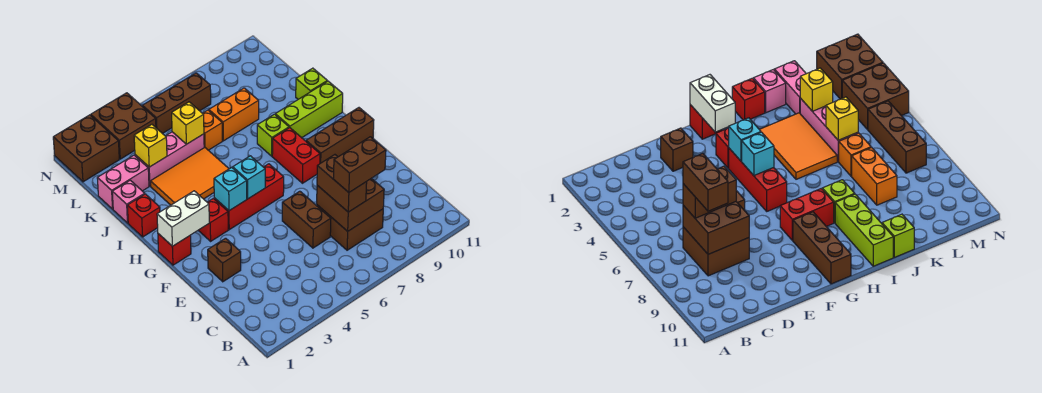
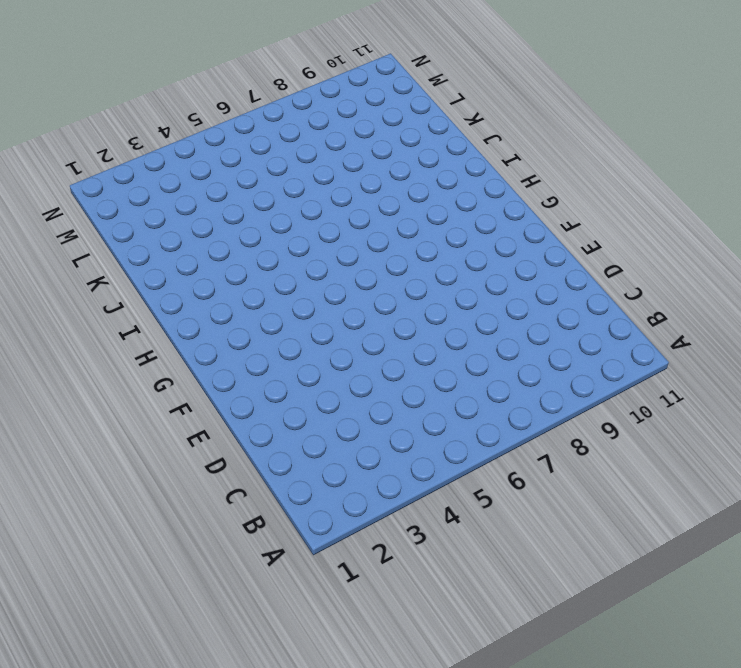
none -> brown 2x2 brick [317,205,383,250]
none -> brown 1x2 brick [282,191,331,248]
none -> brown 1x1 brick [208,238,241,282]

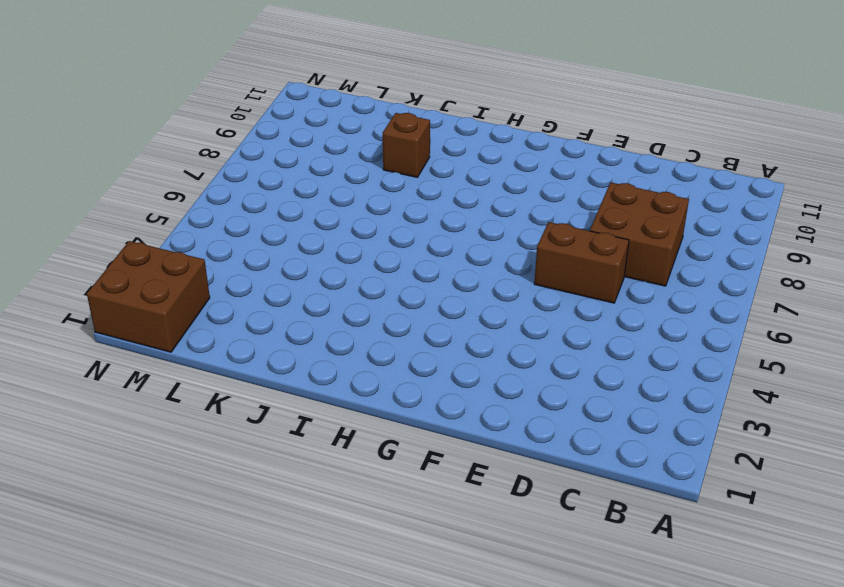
brown 1x1 brick [383,113,430,177] -> brown 1x1 brick moved to [208,238,241,282]
none -> red 1x1 brick [158,234,191,265]
none -> red 1x1 brick [198,198,228,241]
none -> red 1x3 brick [214,164,284,230]

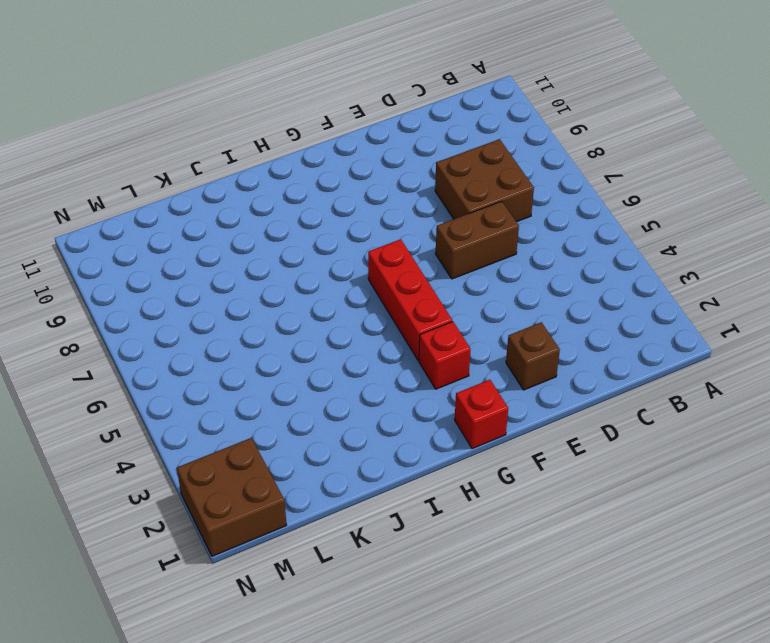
none -> red 1x2 brick [272,128,320,183]
none -> brown 1x3 brick [306,108,374,163]
none -> red 1x1 brick [127,194,160,237]

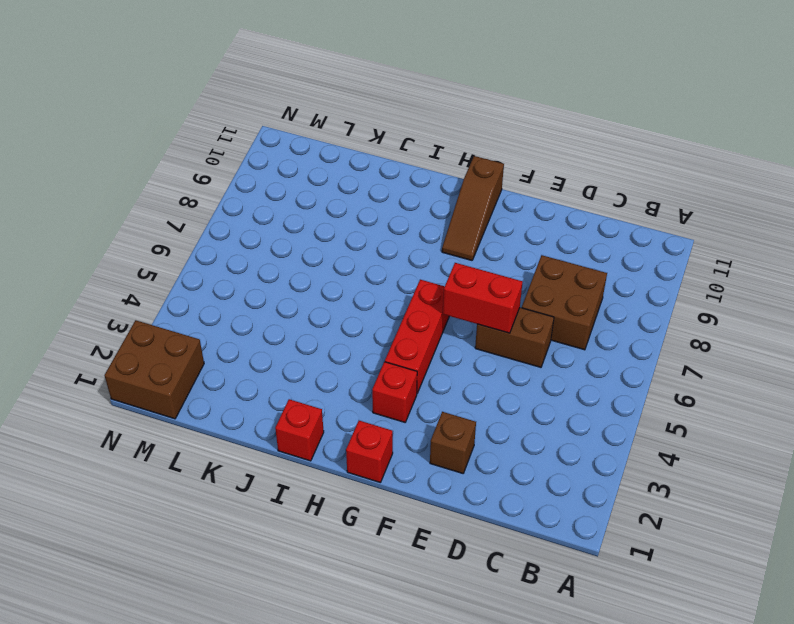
red 1x2 brick [443,263,522,333] -> red 1x2 brick moved to [272,128,320,183]
brown 1x3 slope [442,156,504,260] -> brown 1x3 brick [306,108,374,163]
none -> orange 2x3 tile [150,147,229,205]
none -> lime 1x1 brick [257,114,289,156]
none -> lime 1x3 brick [275,81,343,138]

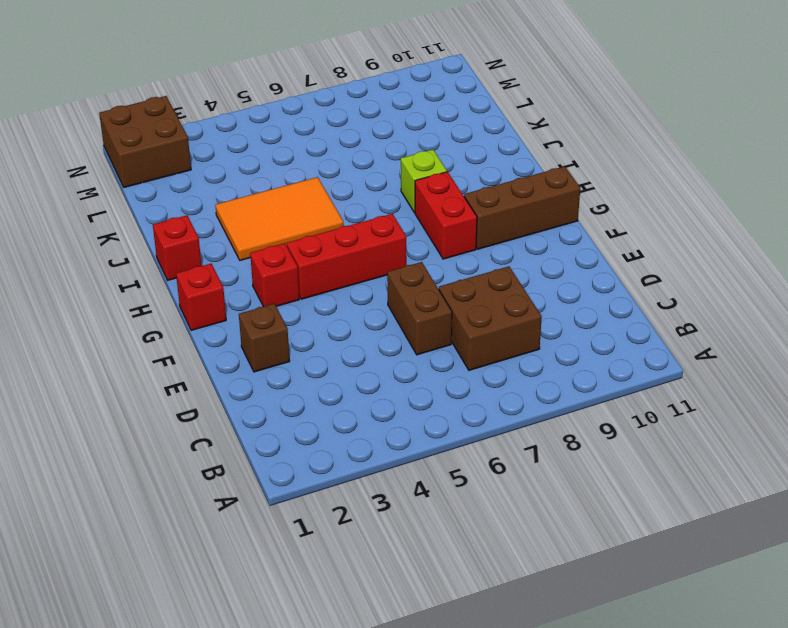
none -> lime 1x3 brick [275,81,343,138]
none -> pink 1x1 brick [112,180,145,223]
none -> lime 1x1 brick [296,68,327,99]

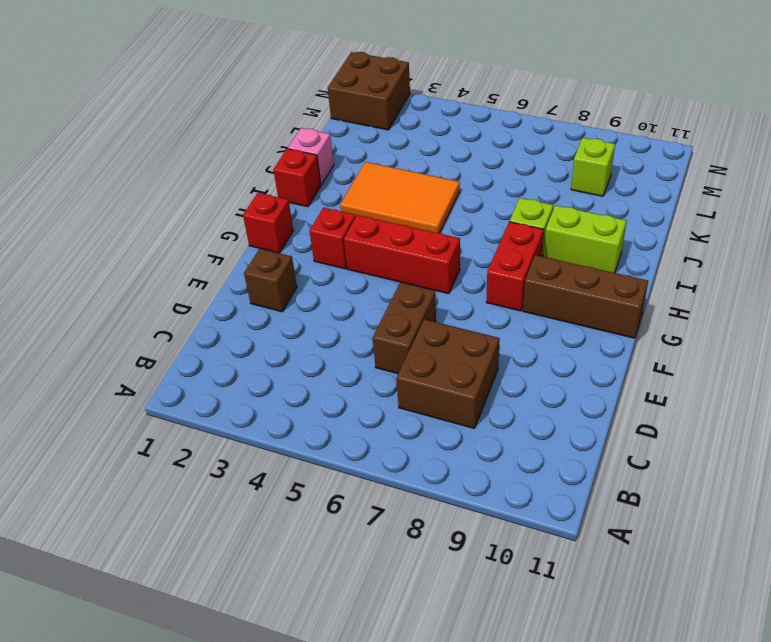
lime 1x2 brick [544,205,627,273] -> lime 1x3 brick [275,81,343,138]
lime 1x1 brick [571,138,615,196] -> lime 1x1 brick moved to [296,68,327,99]
none -> pink 1x2 brick [97,155,149,209]
none -> pink 1x3 brick [135,132,204,186]
none -> orange 1x1 brick [203,110,223,150]

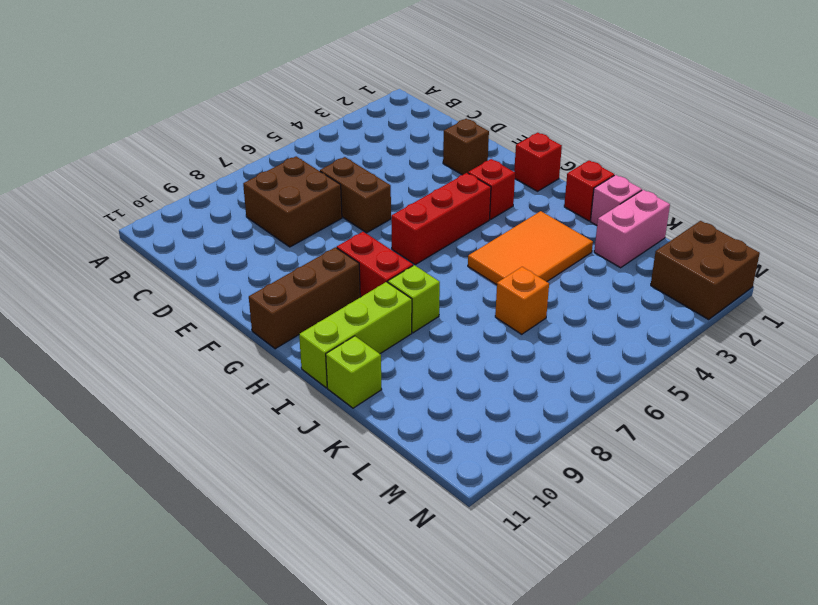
none -> pink 1x3 brick [135,132,204,186]
none -> orange 1x2 brick [209,88,259,141]
none -> brown 2x2 brick [91,93,156,159]

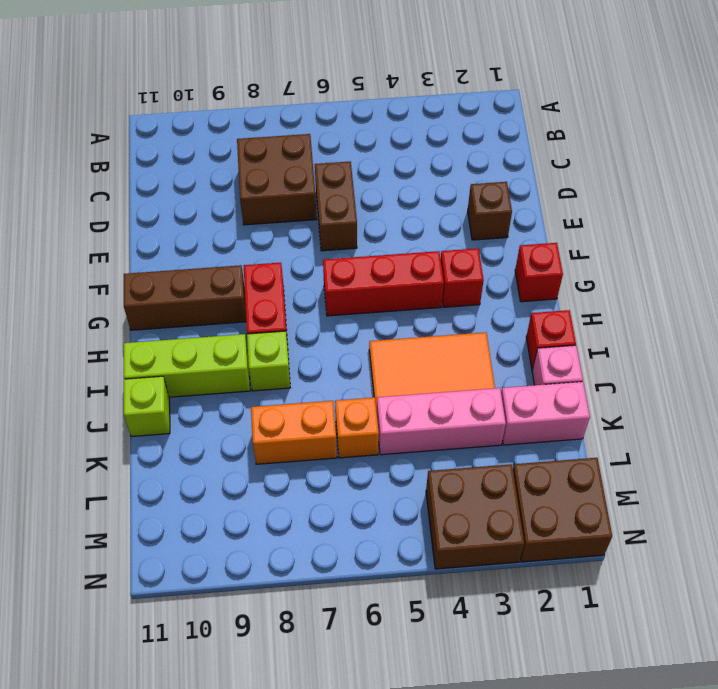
none -> brown 1x3 brick [142,73,211,134]
none -> brown 2x2 brick [317,178,384,231]
none -> white 1x2 brick [157,191,209,246]

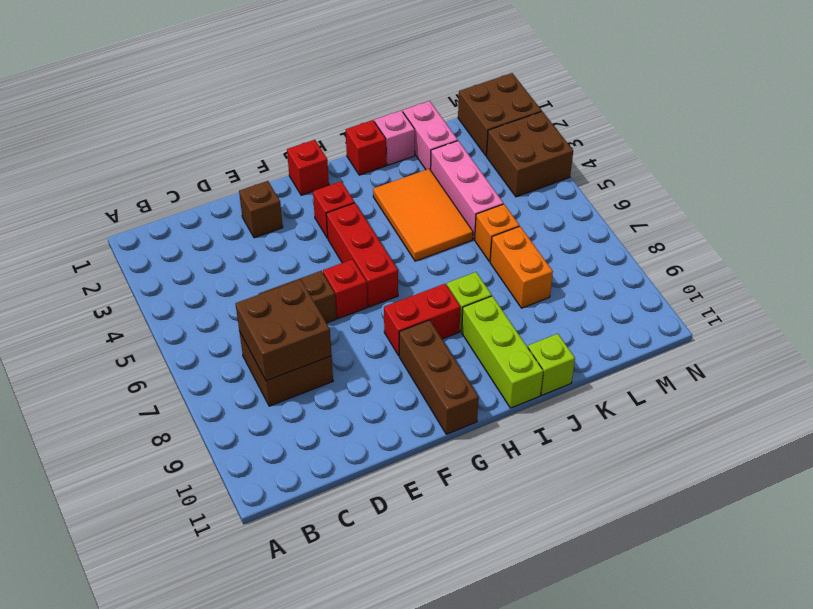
red 1x1 brick [323,259,367,319] -> none
none -> brown 1x3 brick [142,73,211,134]
none -> white 1x2 brick [157,191,209,246]
none -> cyan 1x1 brick [214,168,247,211]

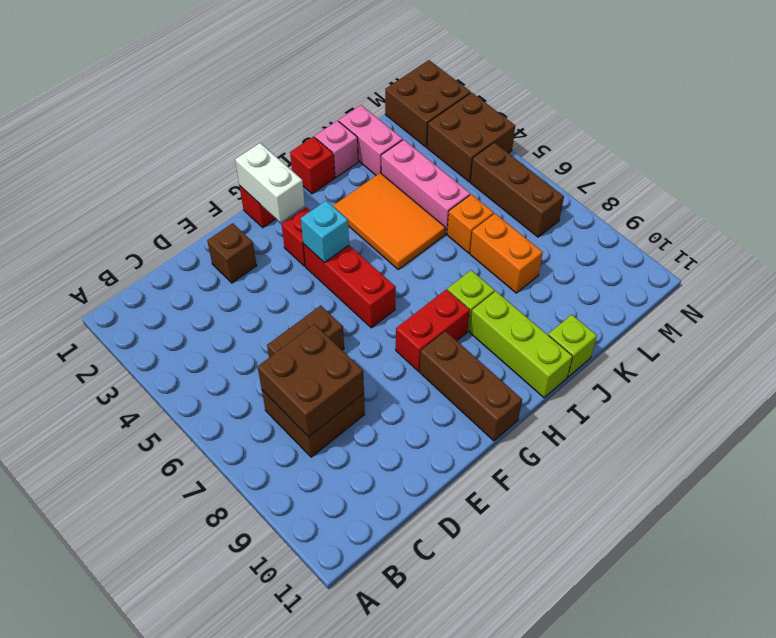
none -> cyan 1x1 brick [233,156,265,199]
none -> yellow 1x1 brick [134,125,167,167]
none -> yellow 1x1 brick [172,102,204,144]

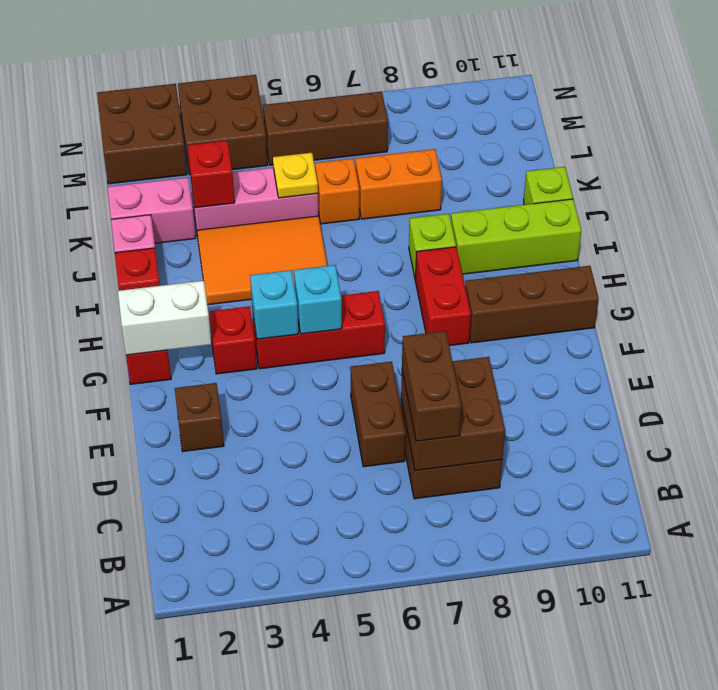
red 1x1 brick [188,141,235,208] -> yellow 1x1 brick [134,125,167,167]
yellow 1x1 plate [273,153,318,198] -> yellow 1x1 brick [172,102,204,144]
none -> brown 1x2 brick [333,137,386,192]

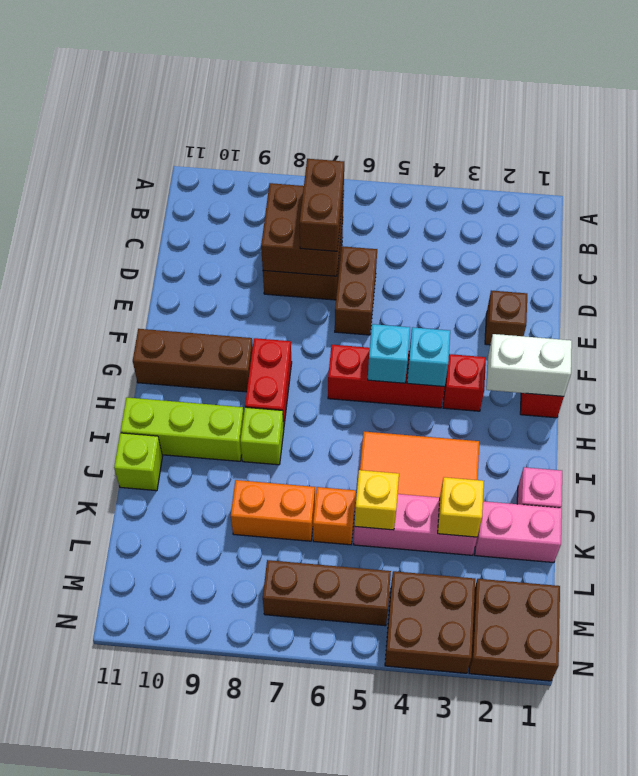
none -> red 1x1 brick [127,194,160,237]
none -> brown 1x2 brick [333,137,386,192]

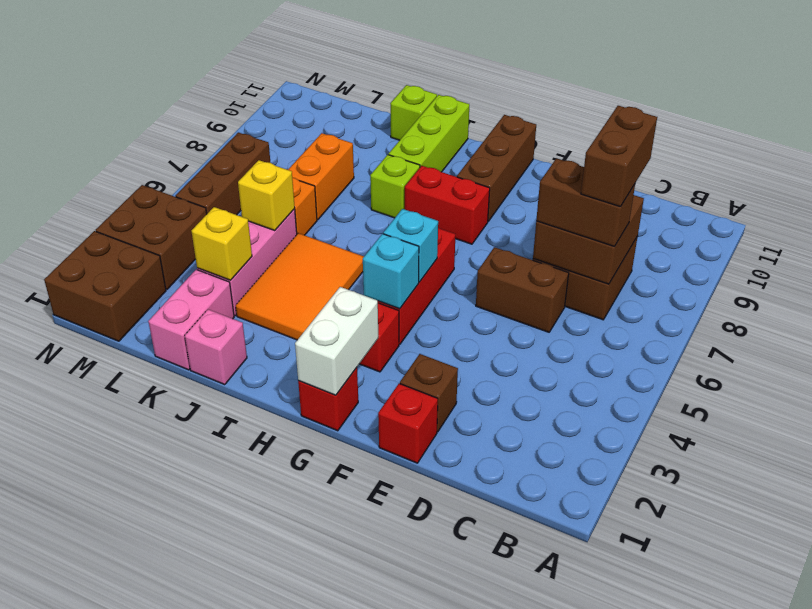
red 1x1 brick [378,384,438,463] -> red 1x1 brick moved to [127,194,160,237]

